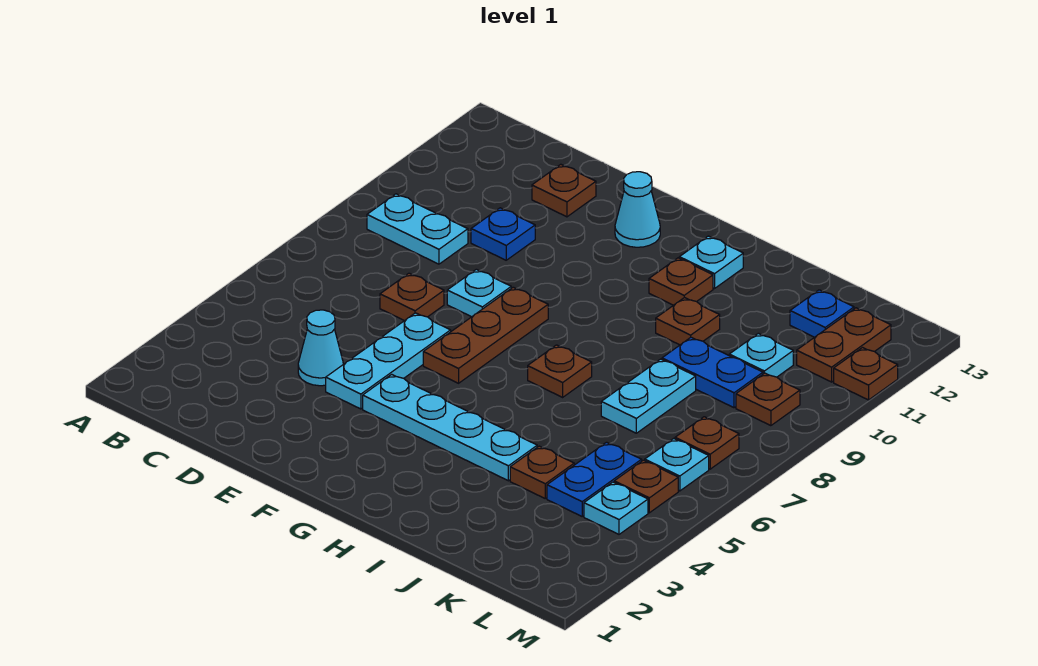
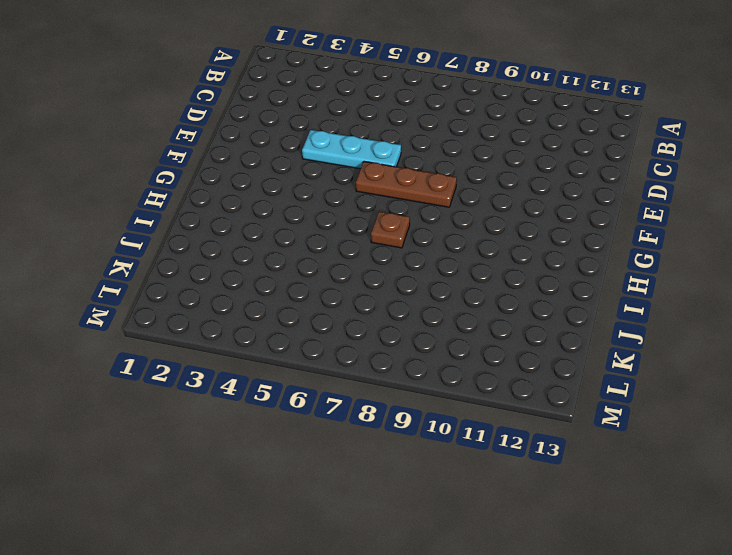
none -> cyan 1x2 plate [367,194,468,264]
none -> cyan 1x1 cone [298,310,343,386]
none -> brown 1x1 plate [380,273,444,321]

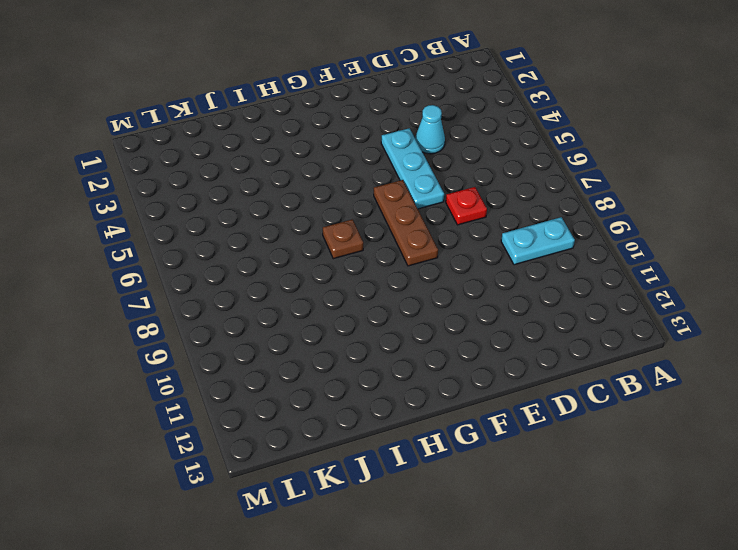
red 1x1 plate [446,187,487,225] -> brown 1x1 plate [380,273,444,321]
none -> blue 1x1 plate [471,208,535,260]
none -> brown 1x1 plate [532,164,596,217]
none -> cyan 1x1 plate [447,269,511,317]

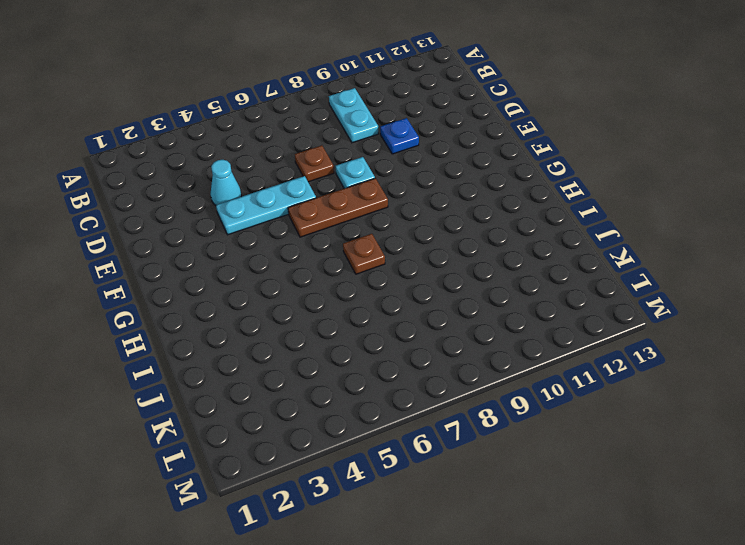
none -> brown 1x1 plate [532,164,596,217]
none -> cyan 1x4 plate [363,374,537,481]
none -> cyan 1x1 cone [615,172,660,247]

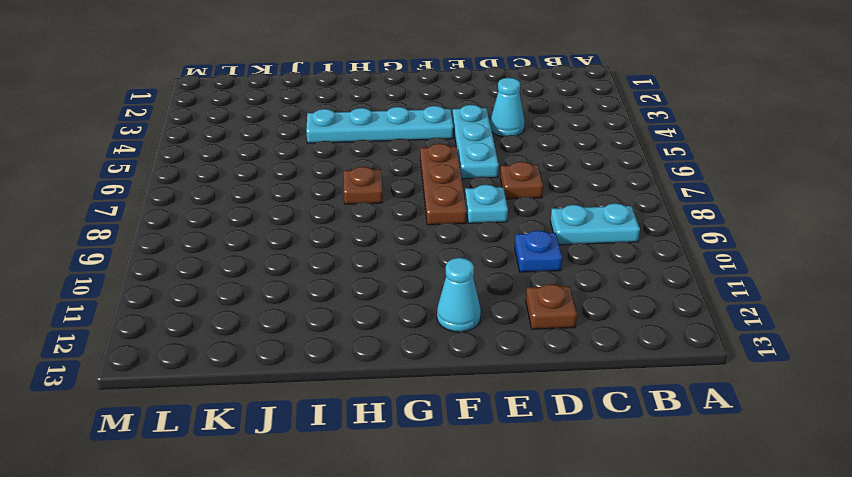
none -> brown 1x1 plate [649,258,713,305]
none -> cyan 1x1 plate [679,236,743,289]
none -> brown 1x1 plate [656,297,720,345]

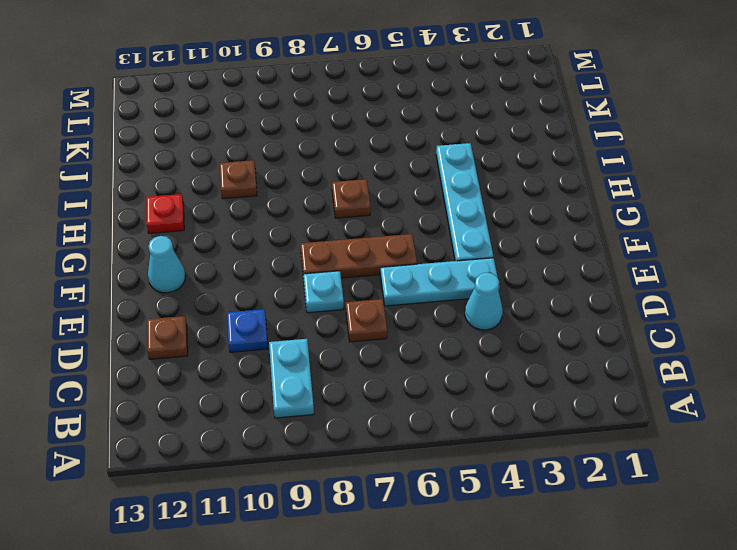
red 1x1 plate [146,194,184,233] -> cyan 1x1 plate [679,236,743,289]
none -> brown 1x1 plate [649,258,713,305]
none -> brown 1x1 plate [510,446,574,498]
none -> cyan 1x2 plate [601,359,696,433]

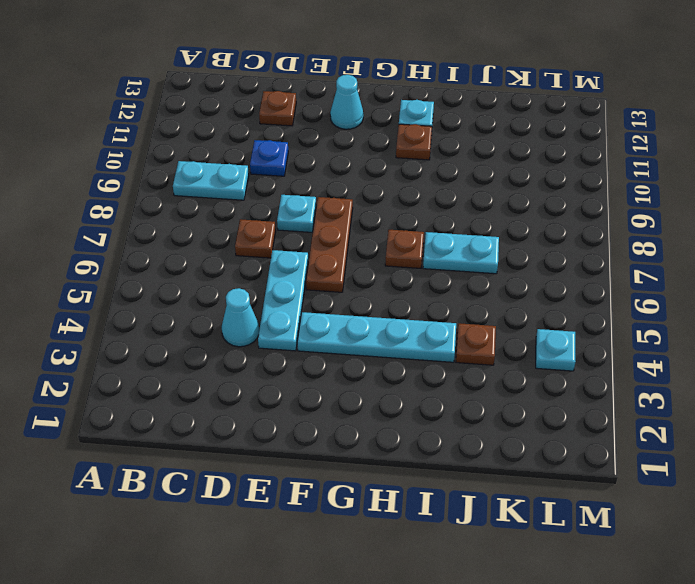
cyan 1x2 plate [423,232,499,274] -> cyan 1x2 plate turned to [601,359,696,433]
none -> brown 1x1 plate [656,297,720,345]
none -> blue 1x2 plate [662,337,763,408]
none -> blue 1x2 plate [547,442,642,516]

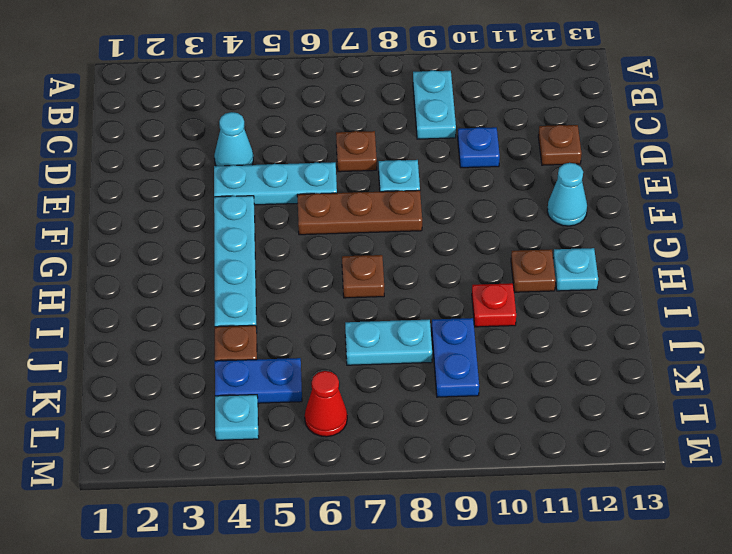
red 1x1 plate [472,283,516,327] -> brown 1x1 plate [656,297,720,345]
red 1x1 cone [305,371,347,437] -> cyan 1x1 plate [645,438,709,491]
none -> cyan 1x1 plate [729,333,793,377]
none -> blue 1x1 plate [790,290,854,337]
none -> brown 1x1 plate [614,460,678,513]

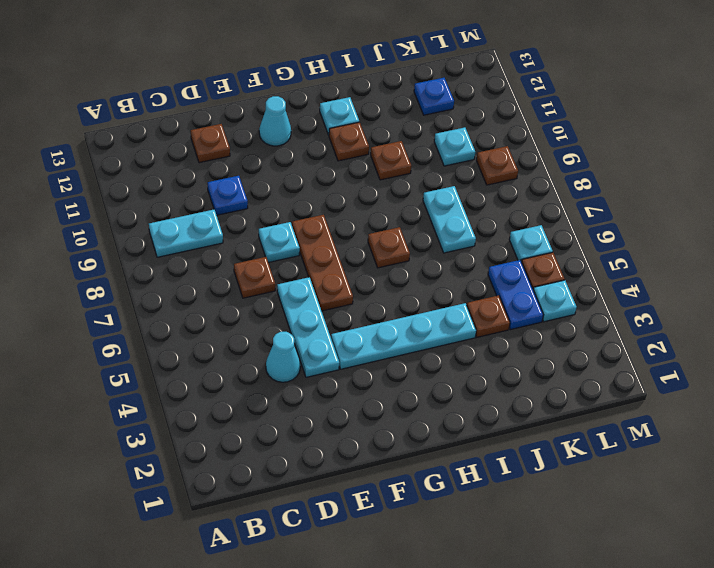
none -> blue 1x2 plate [662,337,763,408]
none -> brown 1x1 plate [675,417,739,469]
none -> brown 1x2 plate [797,308,891,382]

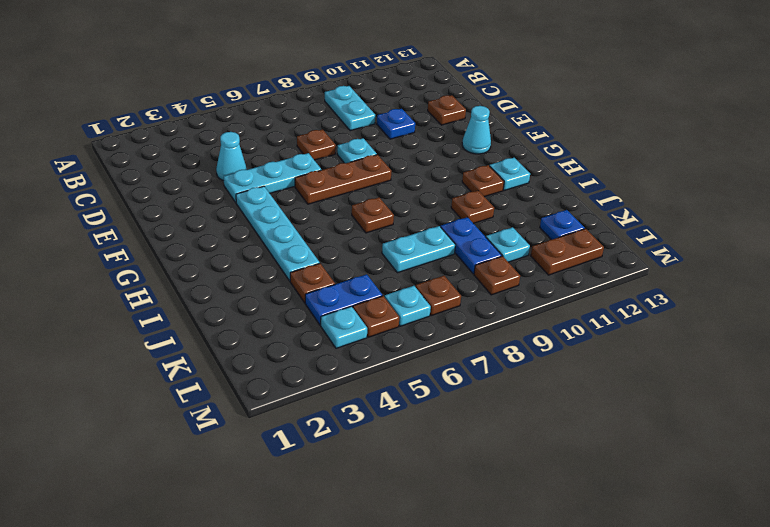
none -> brown 1x1 plate [834,348,898,400]

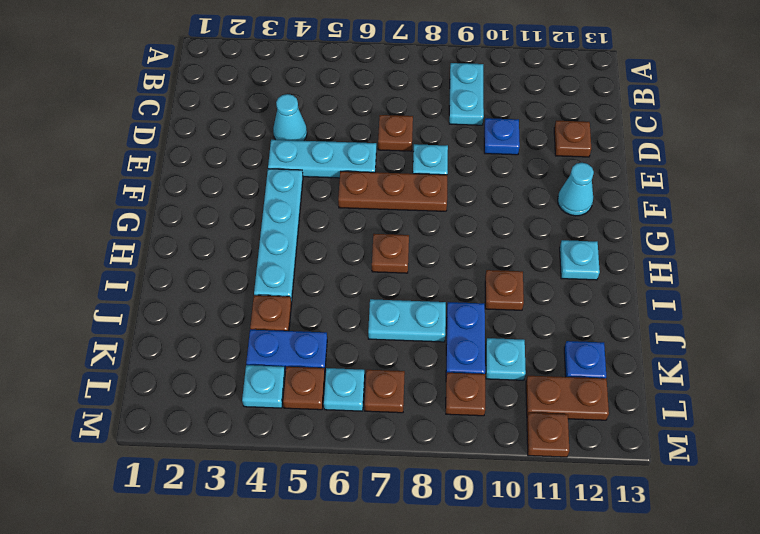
none -> brown 1x1 plate [649,258,713,305]

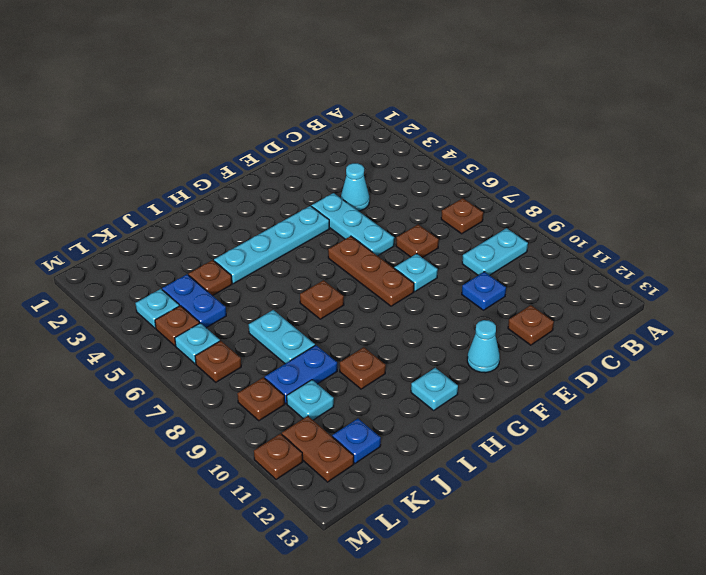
brown 1x1 plate [441,198,483,234] -> brown 1x1 plate moved to [649,258,713,305]

